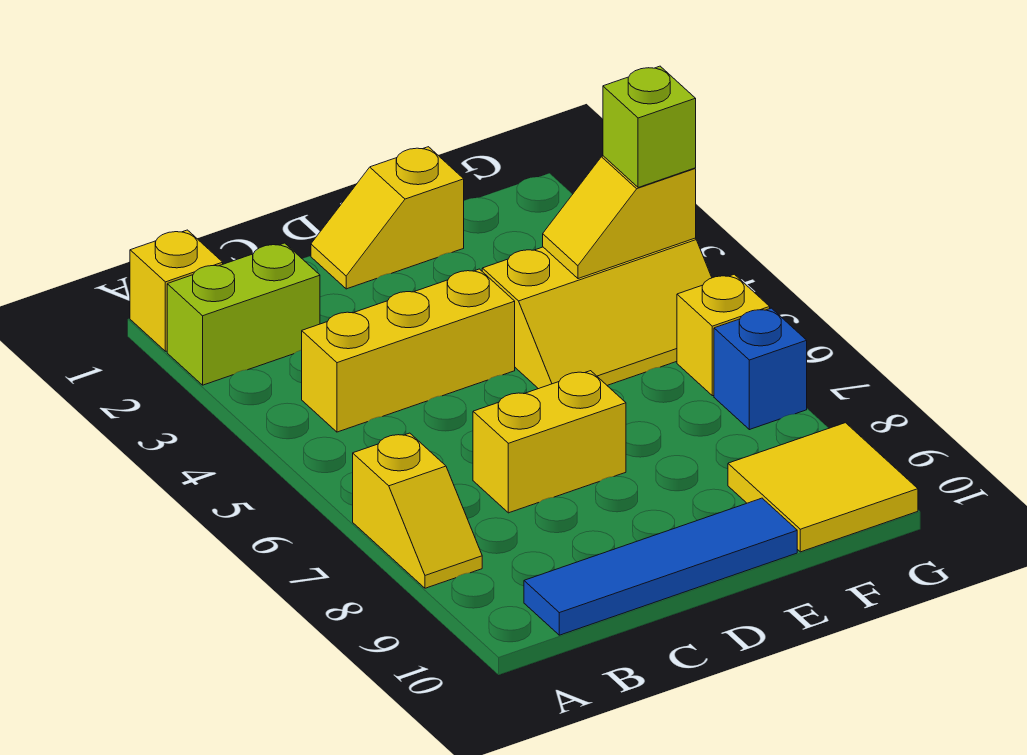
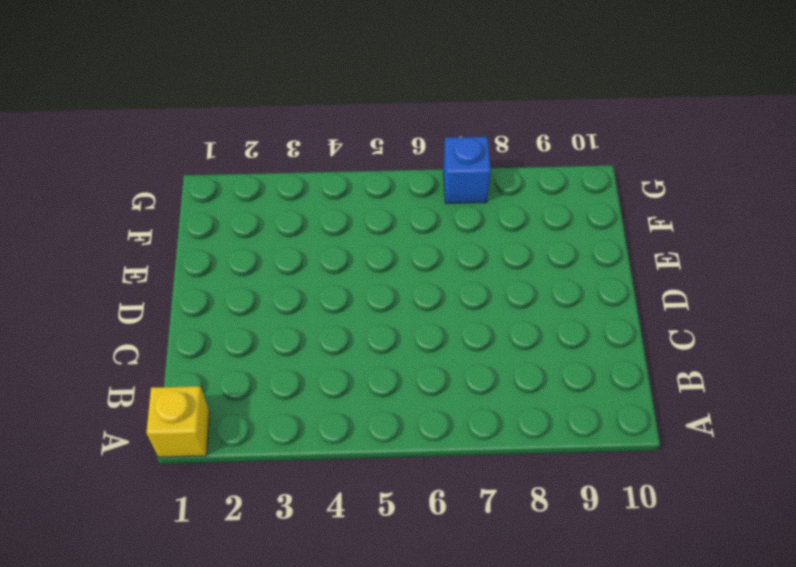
none -> lime 1x2 brick [167,243,320,385]
none -> yellow 1x2 slope [353,433,482,588]
none -> yellow 1x3 brick [302,269,515,432]

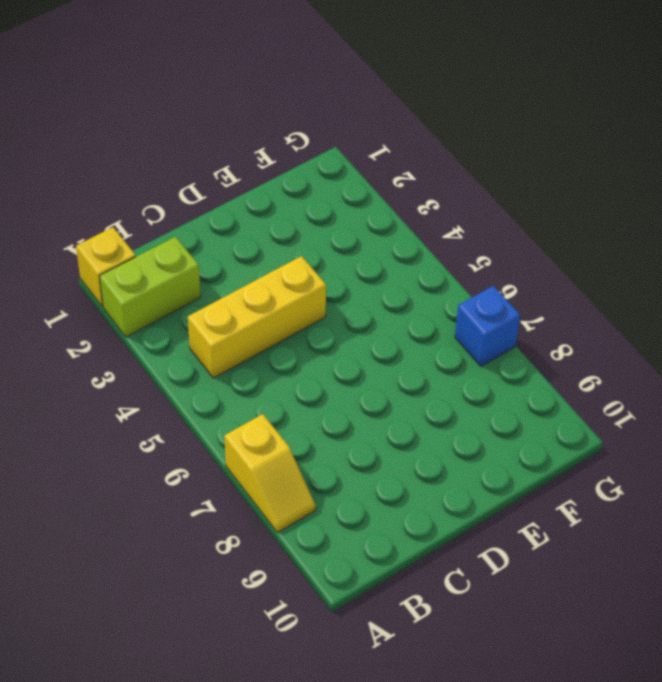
none -> blue 1x4 tile [524,498,797,635]
none -> yellow 1x2 brick [473,371,626,513]
none -> yellow 1x2 slope [311,147,464,289]

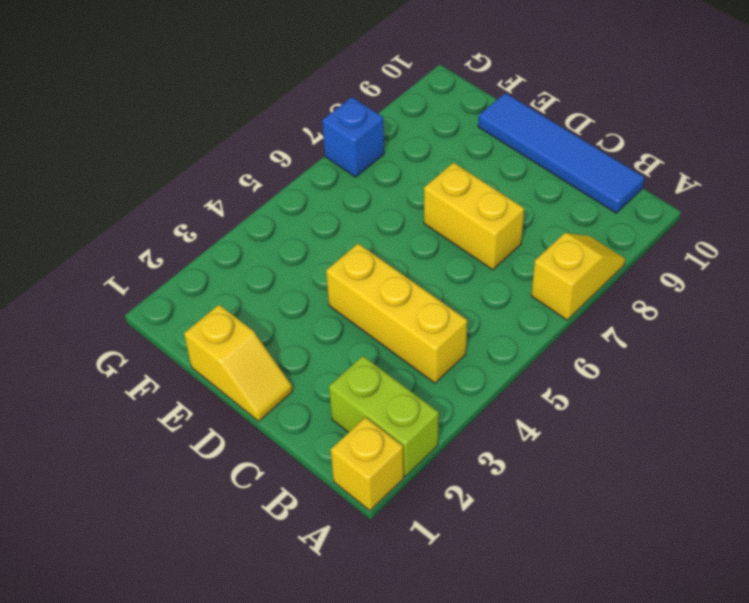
none -> yellow 2x3 slope [482,238,712,389]
none -> yellow 2x2 tile [728,423,918,552]
none -> yellow 1x1 brick [677,274,770,396]

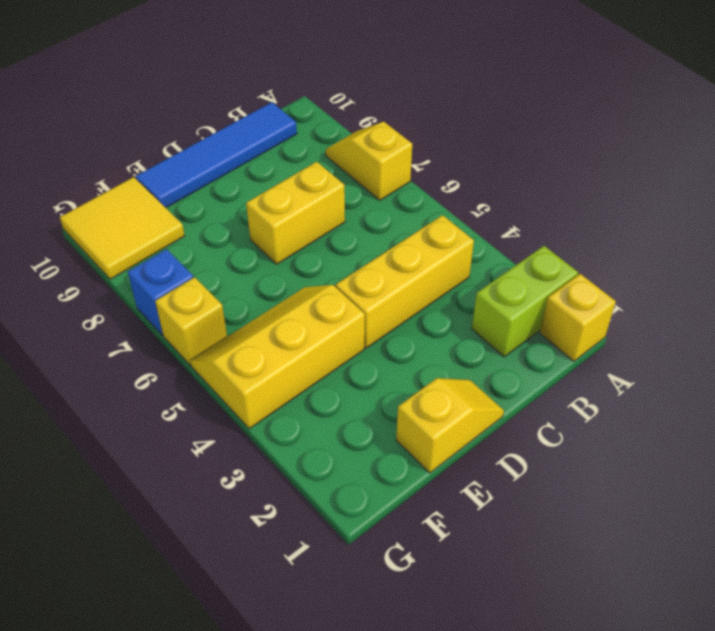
none -> yellow 1x2 slope [543,156,696,279]
none -> lime 1x1 brick [603,66,696,188]

